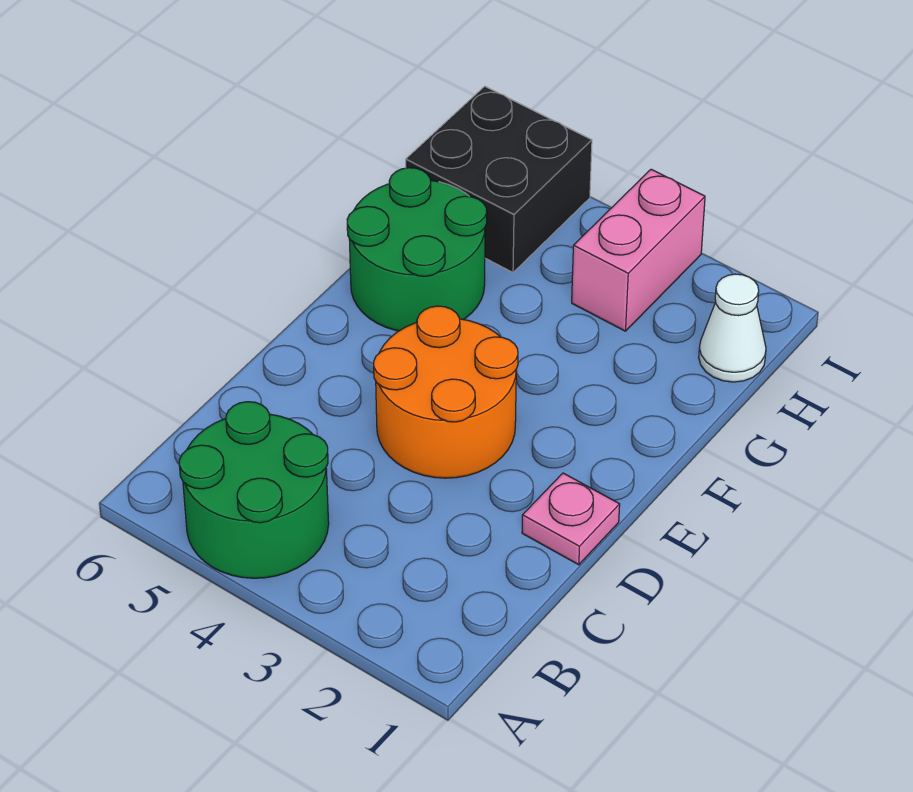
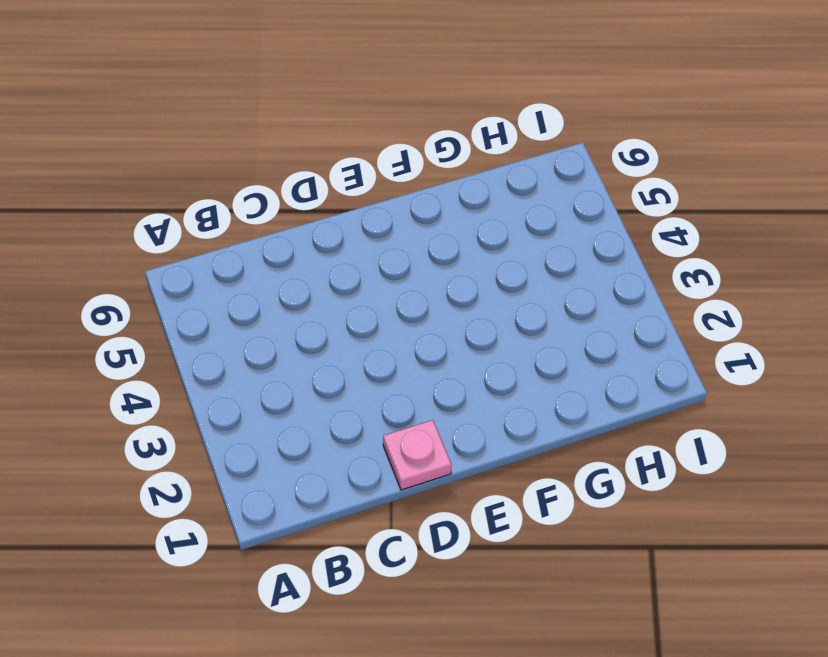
none -> green 2x2 round brick [179,402,329,578]
none -> orange 2x2 round brick [374,306,518,478]

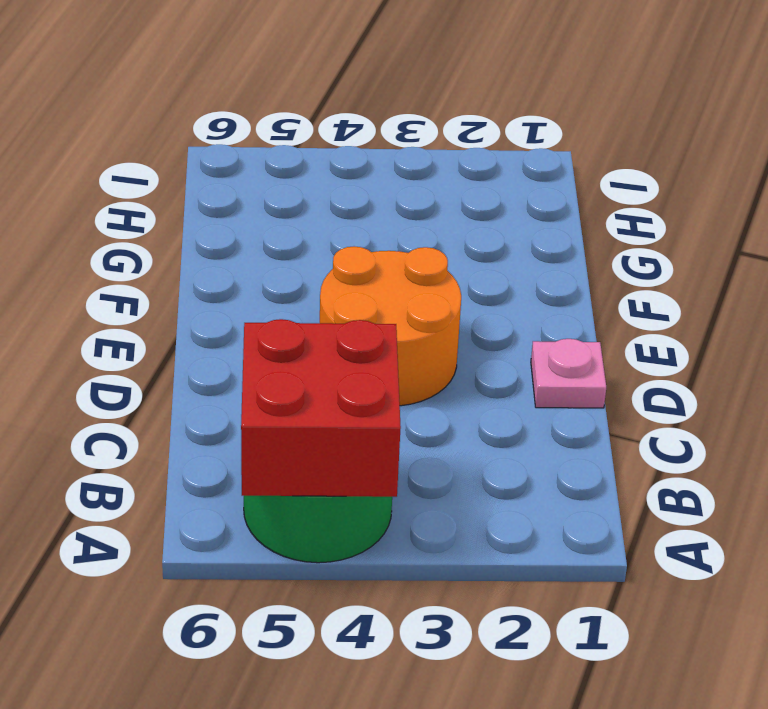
red 2x2 brick [241,319,401,497] -> none
none -> green 2x2 round brick [347,168,487,331]
none -> white 1x1 cone [699,274,766,382]

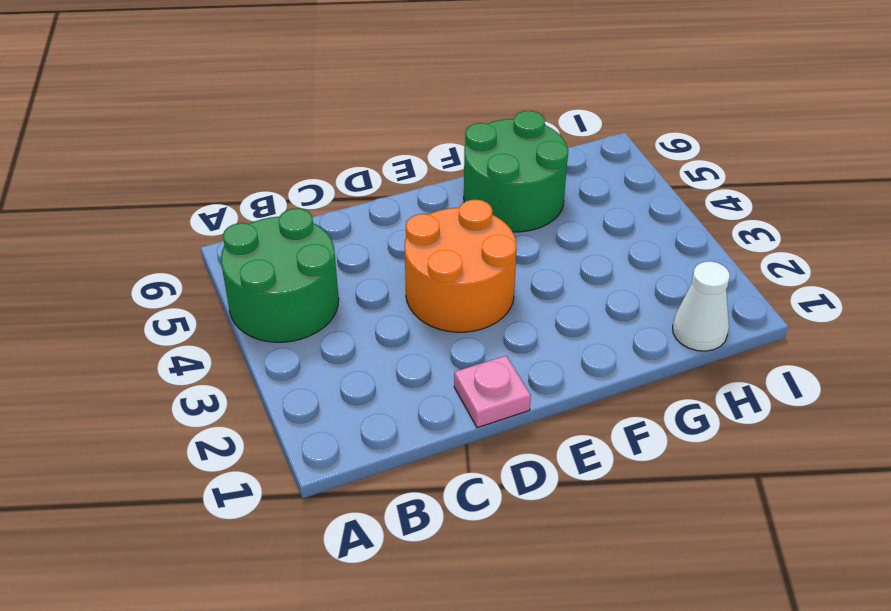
none -> pink 1x2 brick [572,169,705,331]
none -> black 2x2 brick [406,86,592,272]

